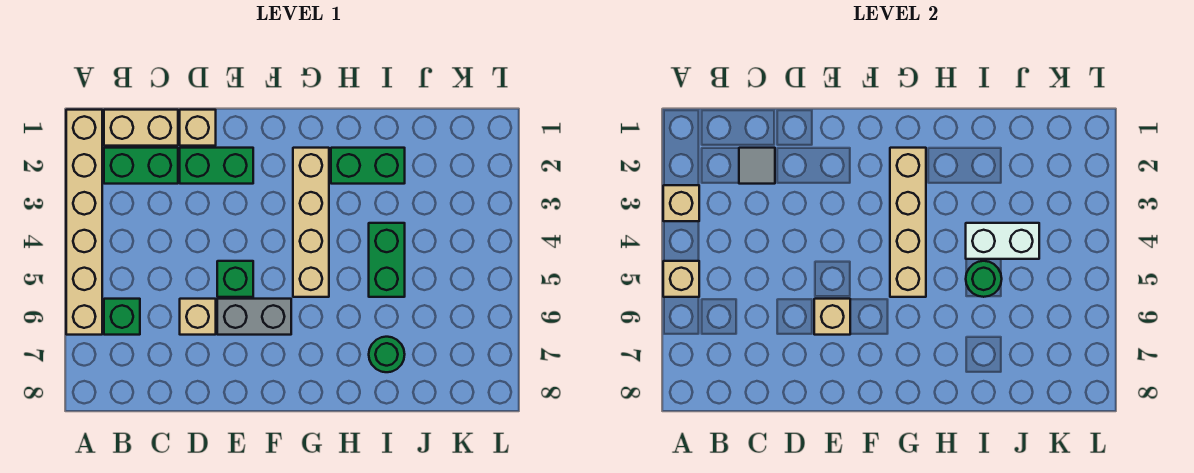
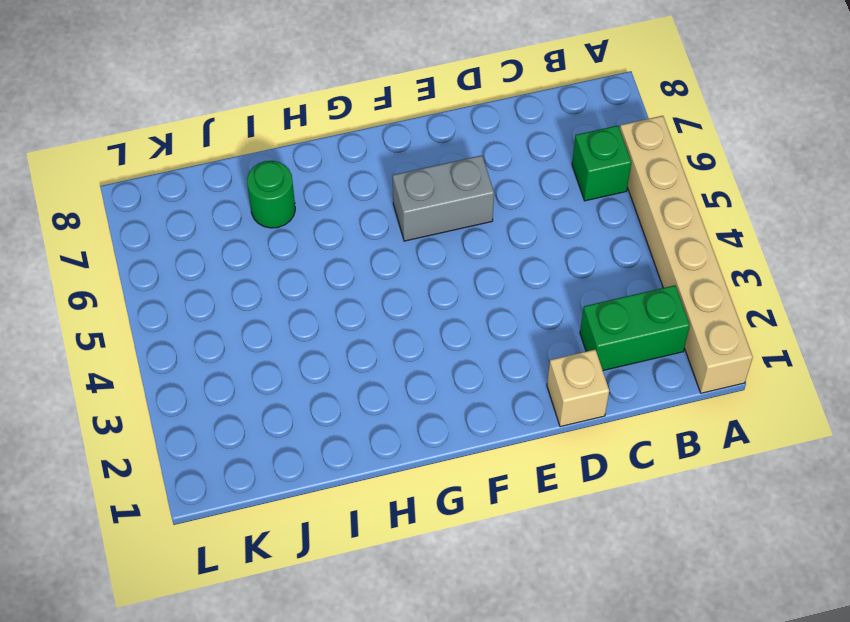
none -> tan 1x2 brick [104,110,178,146]
none -> green 1x2 brick [180,148,253,184]
none -> tan 1x1 brick [180,299,216,335]

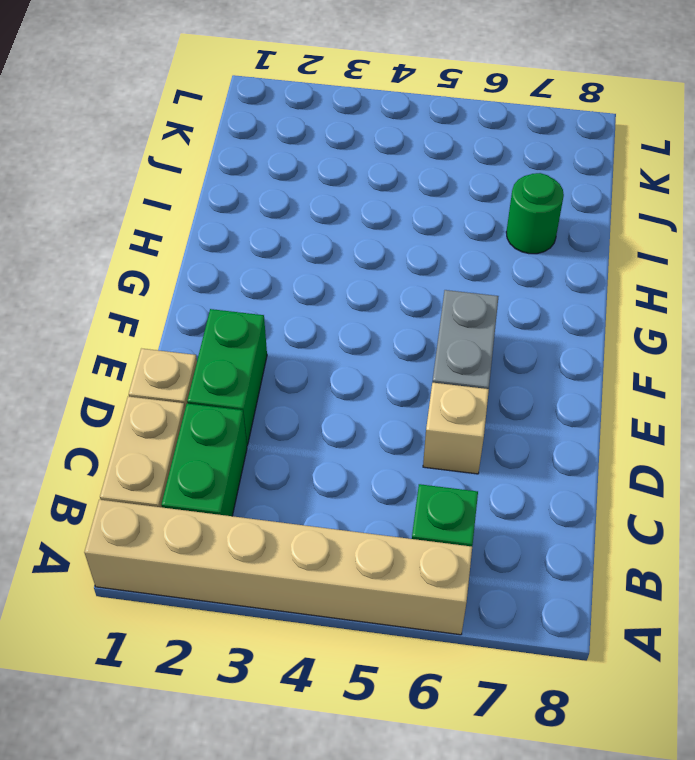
none -> green 1x1 brick [217,261,253,297]
none -> tan 1x4 brick [293,148,329,297]
none -> green 1x2 brick [331,148,405,184]

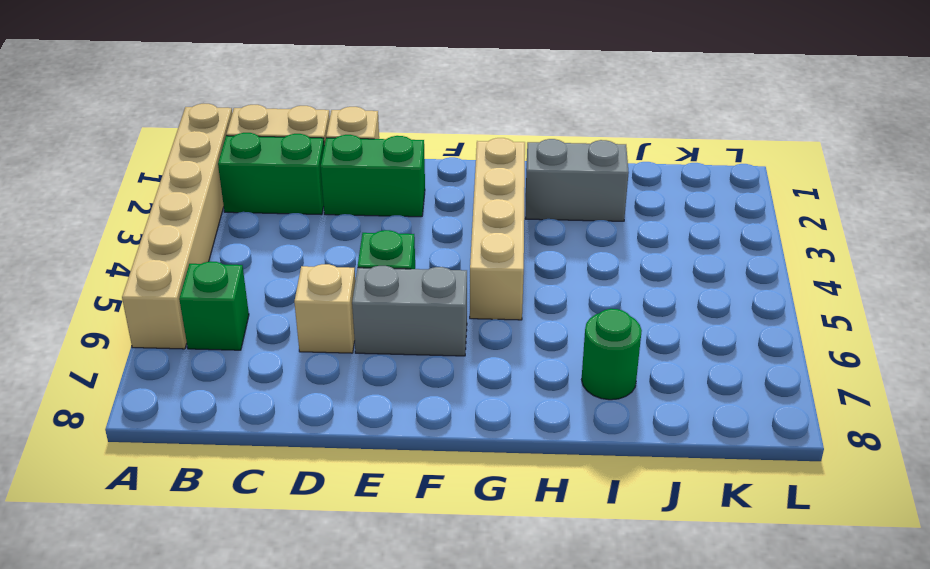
grey 1x2 brick [526,139,629,221] -> green 1x2 brick [331,148,405,184]
none -> green 1x2 brick [369,223,405,297]
none -> tan 1x1 brick [663,185,699,221]
none -> tan 1x1 brick [663,261,699,297]

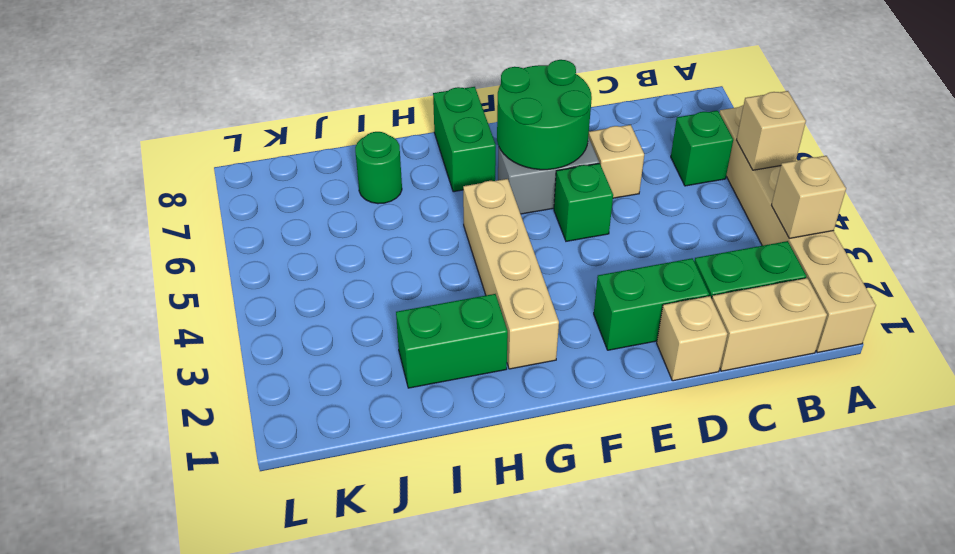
green 2x2 round brick [497,60,592,170] -> tan 1x1 brick [814,299,850,335]
green 1x2 brick [433,87,496,192] -> green 1x2 brick moved to [369,223,405,297]
none -> grey 1x1 tile [739,148,775,184]
none -> tan 1x4 brick [890,148,926,297]
none -> white 1x2 brick [966,223,1039,259]

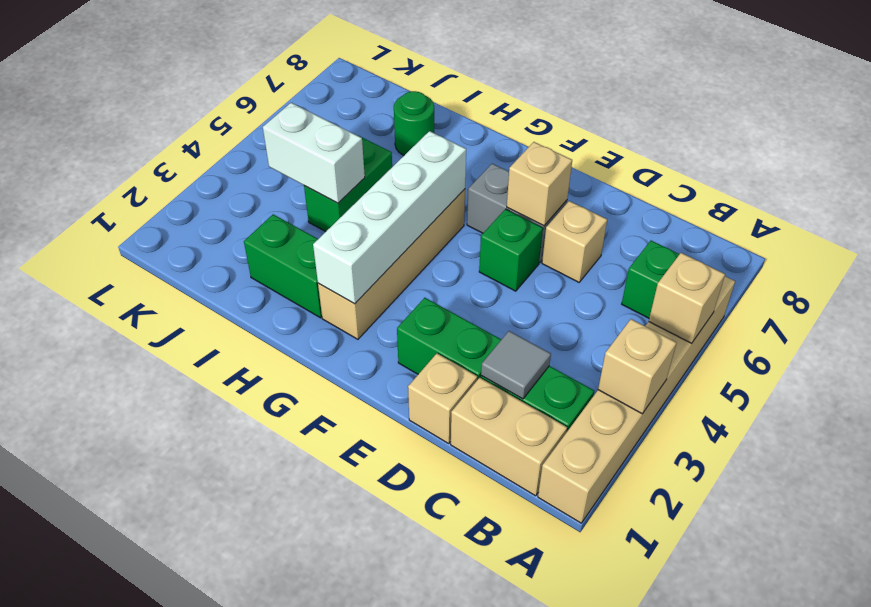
white 1x4 brick [313,131,466,304] -> tan 1x4 brick [890,148,926,297]
none -> green 1x1 round brick [966,261,1002,297]

